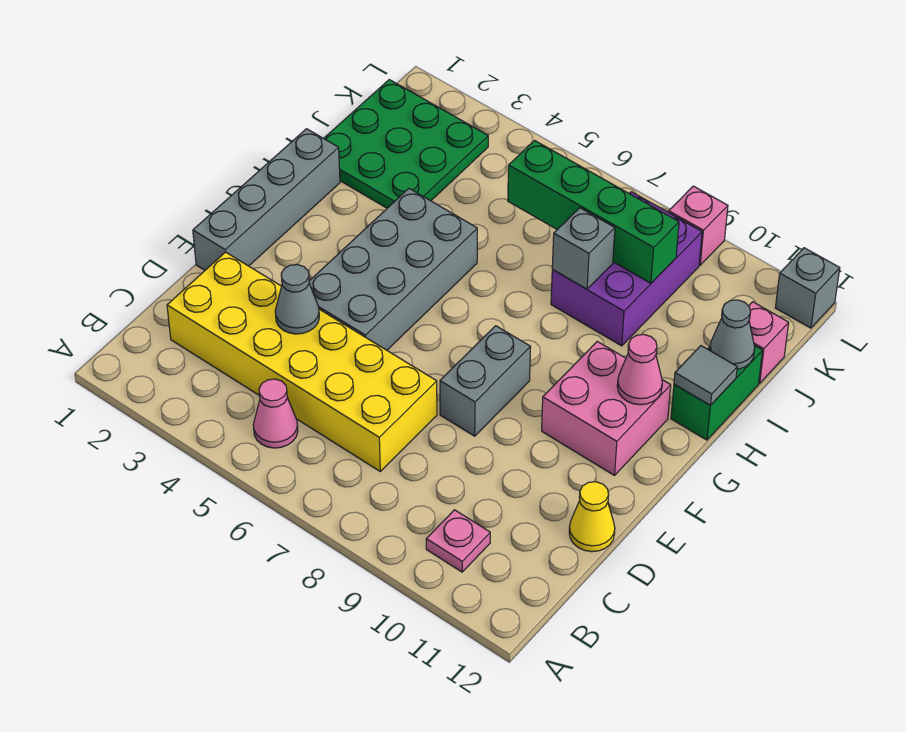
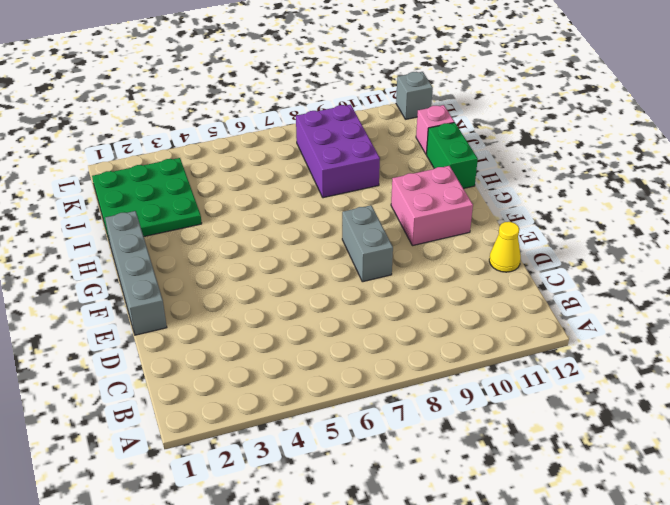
none -> pink 1x1 cone [253,379,298,448]
none -> pink 1x1 plate [426,510,490,572]
none -> yellow 2x6 brick [167,252,437,471]

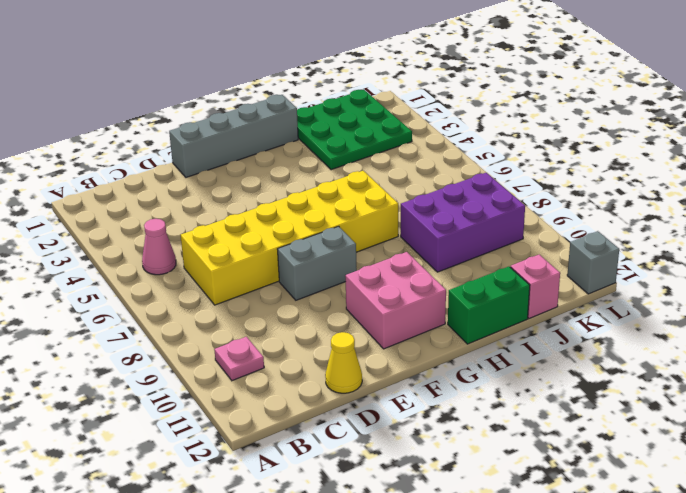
yellow 2x6 brick [181,171,398,305] -> yellow 2x6 brick turned to [167,252,437,471]
none -> grey 2x4 brick [309,189,477,350]
none -> pink 1x1 brick [669,186,728,265]
none -> grey 1x1 cone [275,265,319,334]

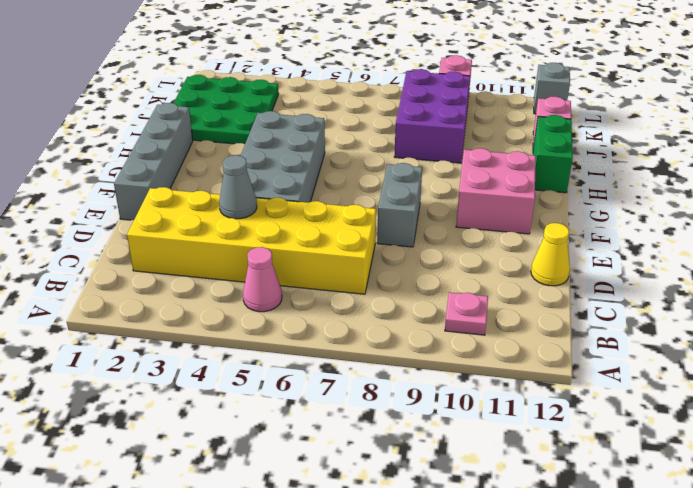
none -> pink 1x1 cone [617,335,662,405]
none -> grey 1x1 tile [674,346,737,405]
none -> grey 1x1 brick [552,208,615,289]

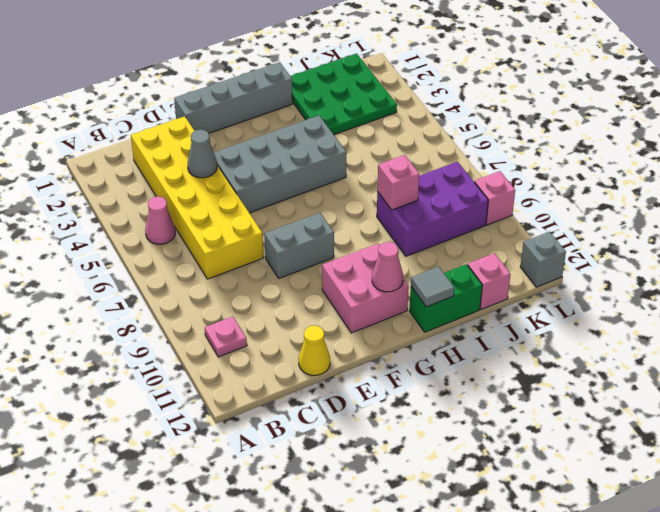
pink 1x1 brick [377,155,419,210] -> grey 1x1 brick [552,208,615,289]
none -> grey 1x1 cone [710,300,755,369]
none -> green 1x4 brick [508,141,679,283]

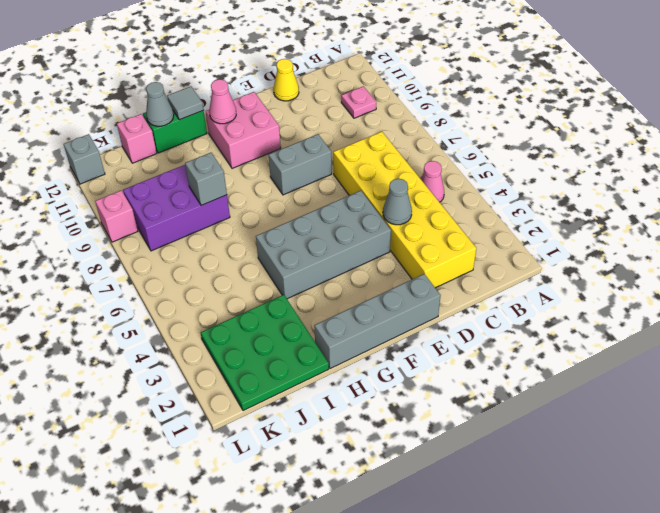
none -> green 1x4 brick [508,141,679,283]

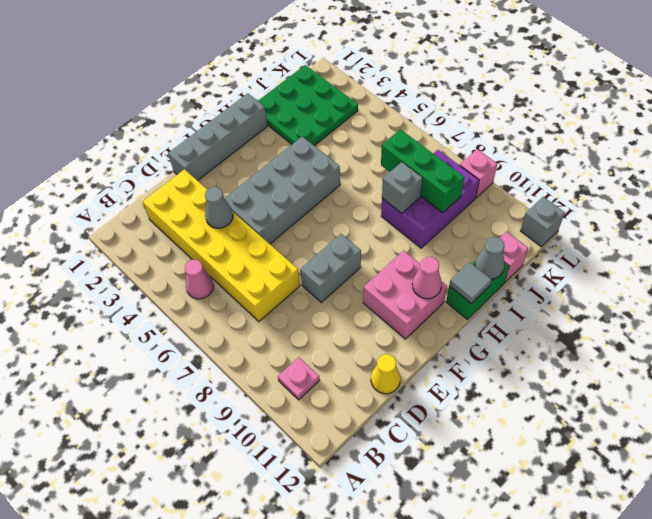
green 1x3 brick [381,129,464,213] -> green 1x4 brick [508,141,679,283]

